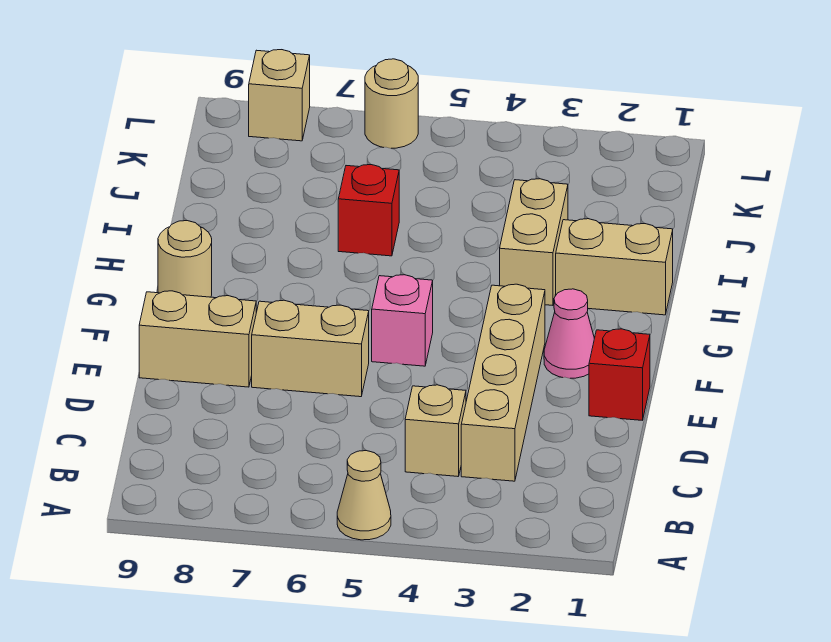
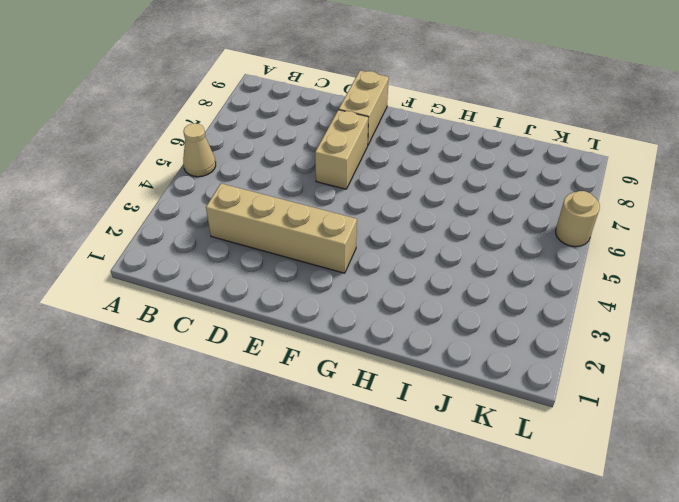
none -> tan 1x1 brick [405,385,466,476]
none -> red 1x1 brick [589,329,650,420]
none -> pink 1x1 cone [544,289,594,378]

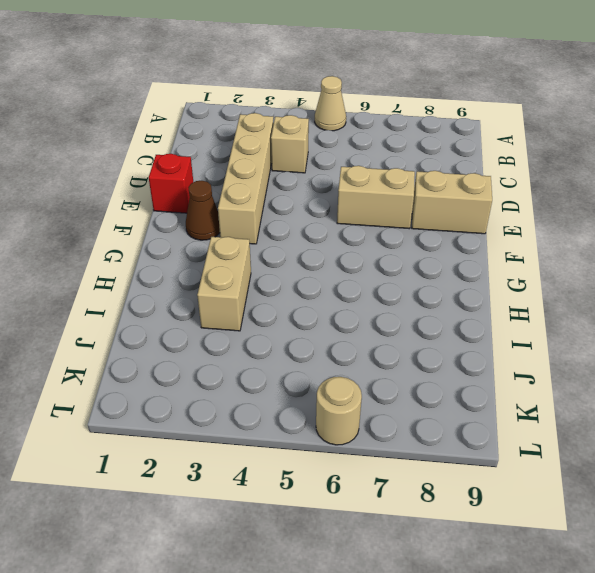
brown 1x1 cone [186,181,220,240] -> pink 1x1 cone [544,289,594,378]
none -> pink 1x1 brick [372,275,433,366]
none -> tan 1x1 round brick [158,221,212,297]
none -> tan 1x2 brick [556,219,673,315]

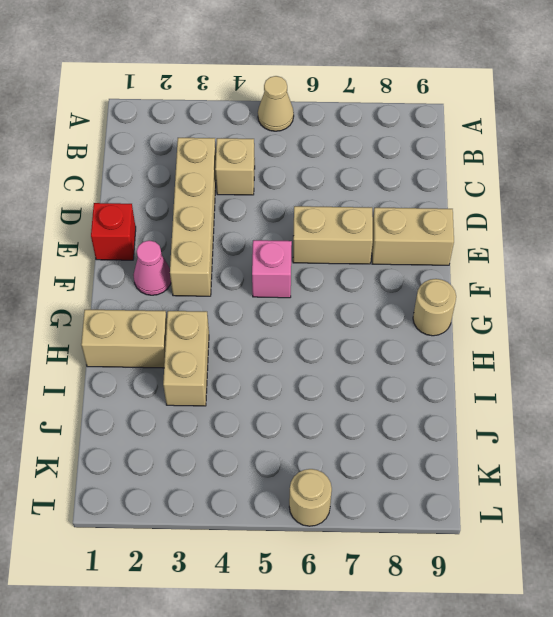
none -> red 1x1 brick [338,165,399,256]
none -> tan 1x1 brick [249,50,310,141]

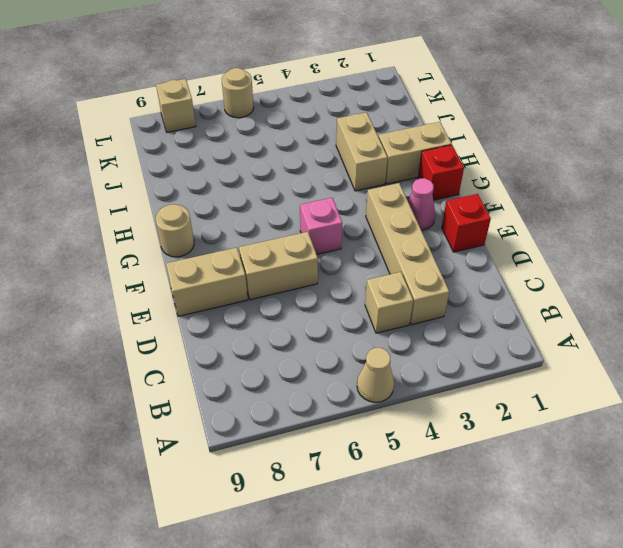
red 1x1 brick [418,145,464,200] -> red 1x1 brick moved to [338,165,399,256]

